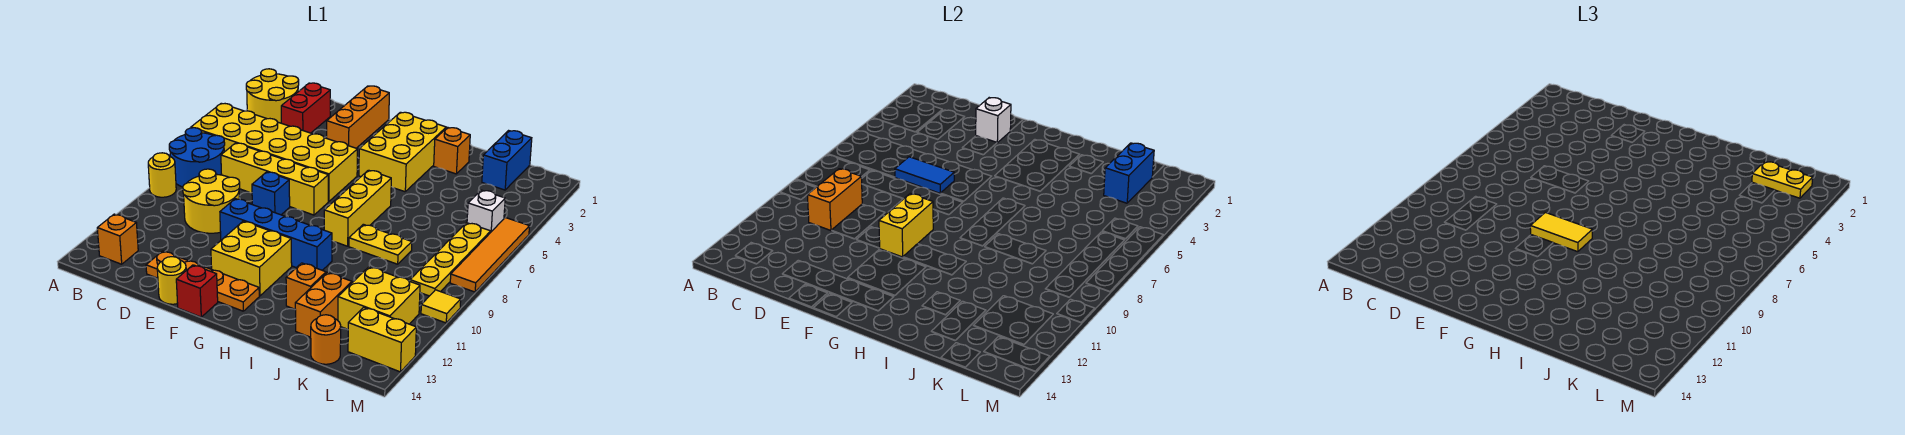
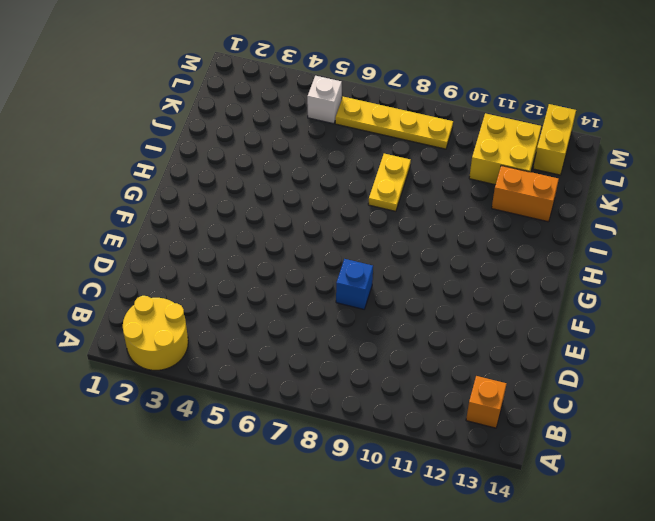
none -> yellow 2x6 brick [191,103,357,202]
none -> blue 2x2 round brick [169,128,225,187]
none -> yellow 1x1 round brick [148,153,176,197]
none -> red 1x2 brick [281,83,330,133]

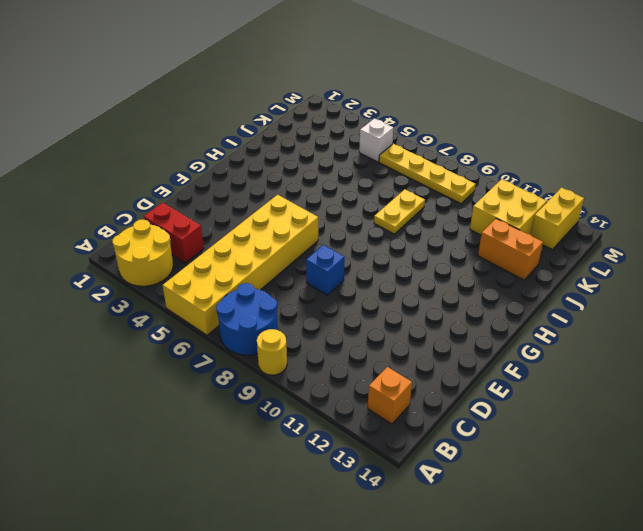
none -> yellow 1x4 brick [221,143,328,215]
none -> yellow 2x2 round brick [183,169,240,233]
none -> orange 1x4 plate [146,251,259,311]
none -> orange 1x3 brick [327,86,389,148]

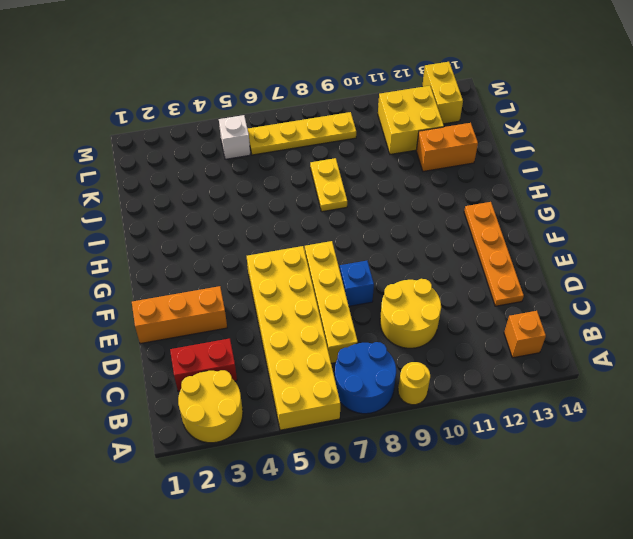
none -> blue 1x4 brick [220,199,332,270]
none -> yellow 1x1 round brick [157,257,186,304]
none -> yellow 2x2 brick [211,221,292,296]
none -> red 1x1 brick [176,265,218,317]

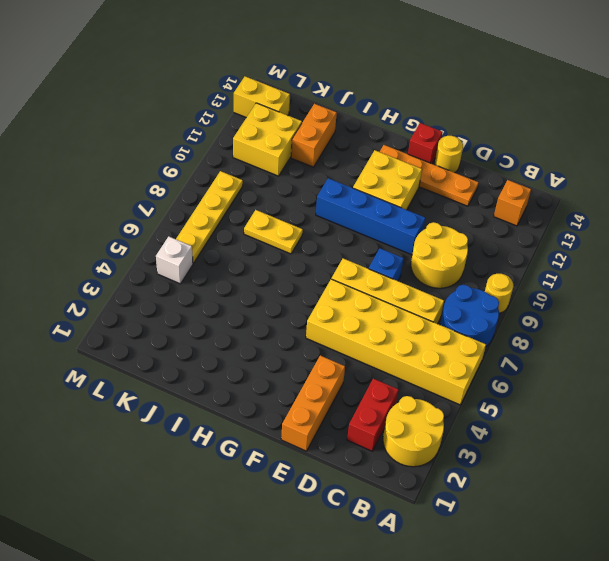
none -> yellow 2x3 brick [359,112,446,192]
none -> yellow 1x3 brick [324,170,391,246]
none -> orange 1x1 brick [434,127,470,174]
none -> orange 1x1 brick [286,263,326,309]

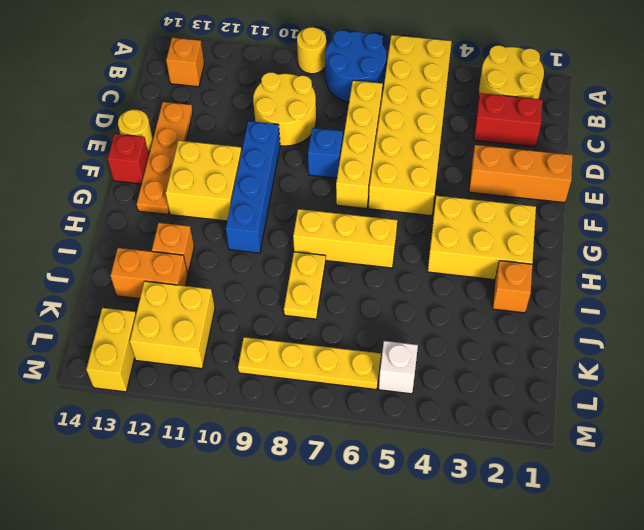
none -> blue 1x2 brick [482,131,532,190]
none -> orange 1x1 round brick [311,315,341,364]
none -> orange 1x4 tile [450,218,530,292]
none -> yellow 1x1 tile [421,290,461,323]

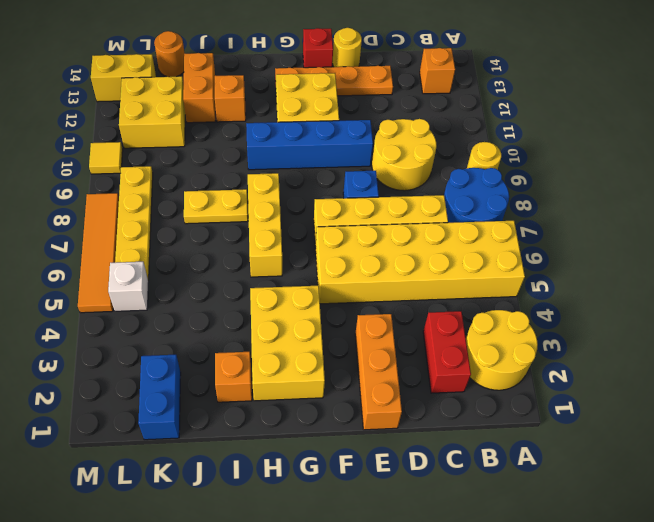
none -> orange 1x2 brick [807,169,862,231]
none -> blue 1x2 tile [895,157,954,193]
none -> white 1x1 brick [976,98,1011,143]
none -> yellow 1x2 brick [879,194,933,257]

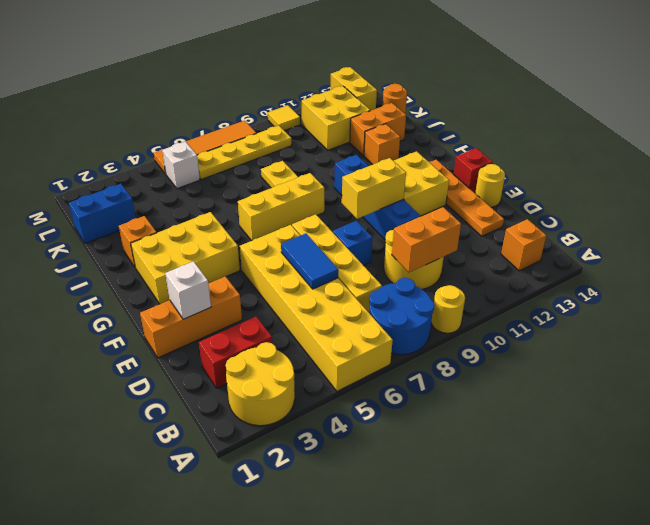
none -> blue 1x2 brick [1104,143,1154,203]
none -> yellow 1x2 tile [1530,212,1592,252]
none -> yellow 1x2 plate [1752,162,1813,198]

